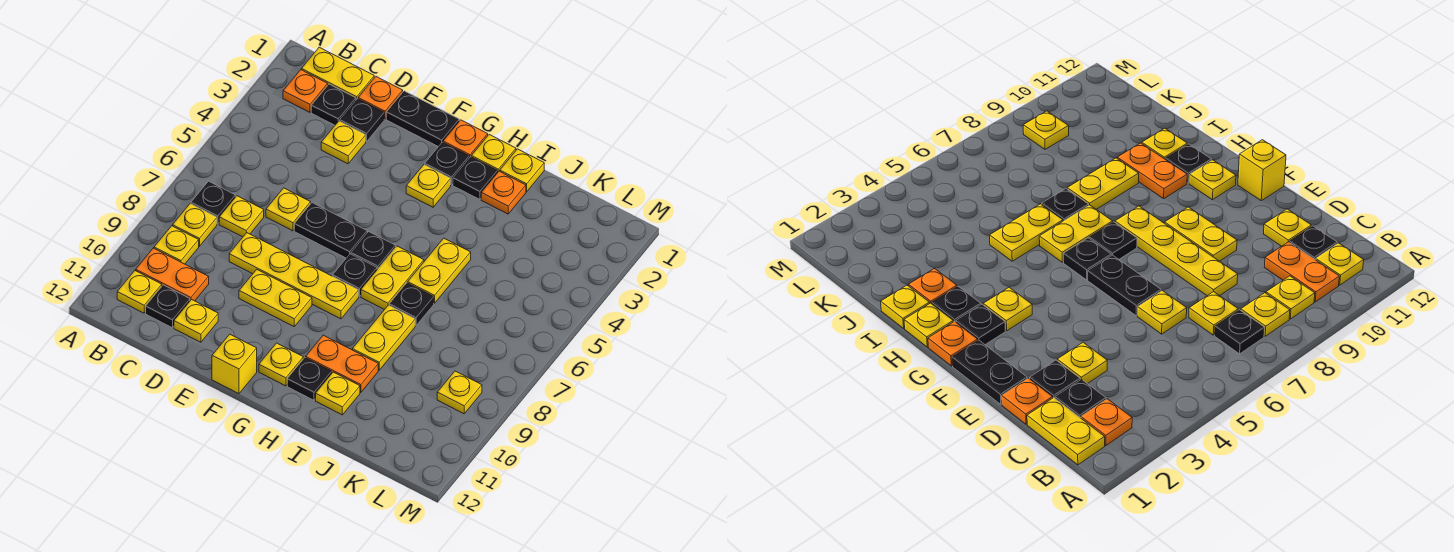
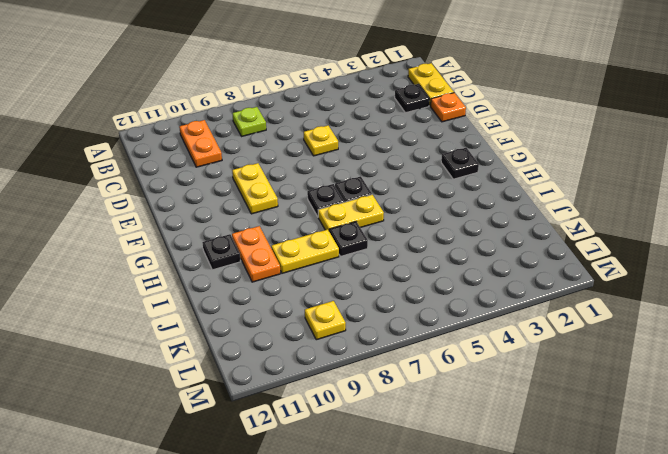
lime 1x1 plate [232,107,266,136] -> yellow 1x1 plate [173,204,217,246]
none -> orange 1x1 plate [283,70,328,112]
none -> black 1x1 plate [191,181,235,224]
none -> yellow 1x1 plate [154,226,199,264]
none -> yellow 1x1 plate [117,271,162,313]

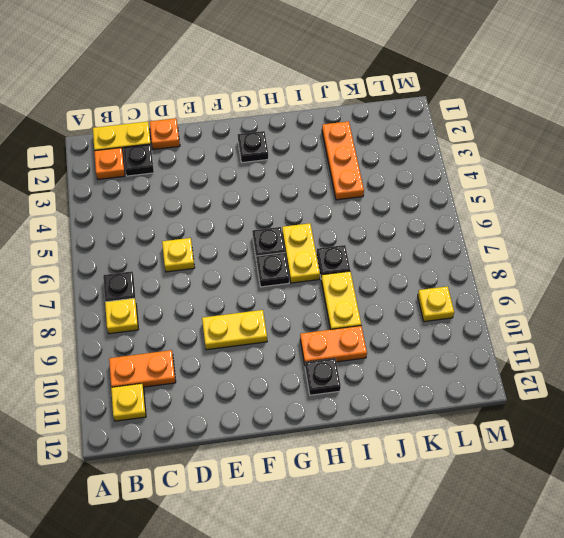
orange 1x3 plate [322,121,364,200] -> none
none -> yellow 1x1 plate [154,226,199,264]
none -> yellow 1x1 plate [219,196,264,237]
none -> black 1x1 plate [146,285,190,328]
none -> black 1x1 plate [340,99,384,141]

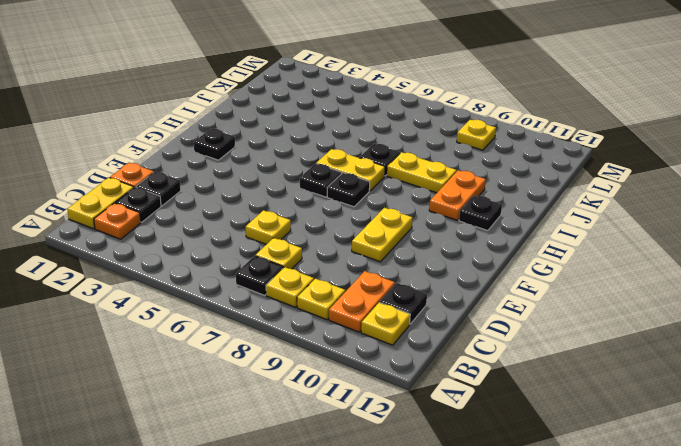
none -> yellow 1x1 plate [321,121,366,164]
none -> yellow 1x4 plate [229,233,359,319]
none -> yellow 1x1 plate [174,300,218,342]
none -> black 1x2 plate [386,91,459,147]

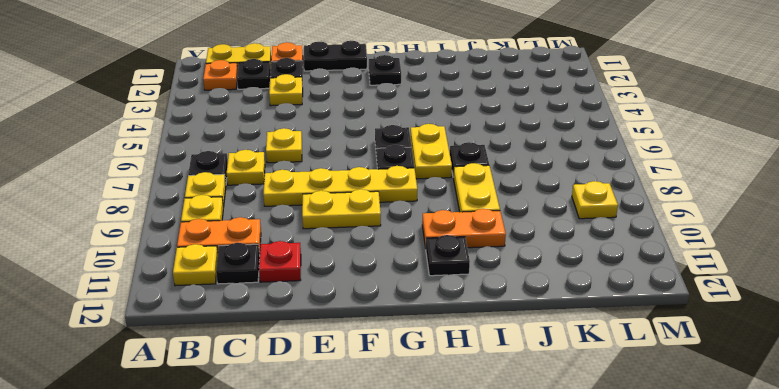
red 1x1 plate [259,241,301,282] -> yellow 1x1 plate [174,300,218,342]
none -> black 1x2 plate [294,203,367,258]
none -> yellow 1x1 brick [212,334,257,394]
none -> orange 1x1 plate [443,120,488,158]
none -> yellow 1x1 plate [406,165,451,207]

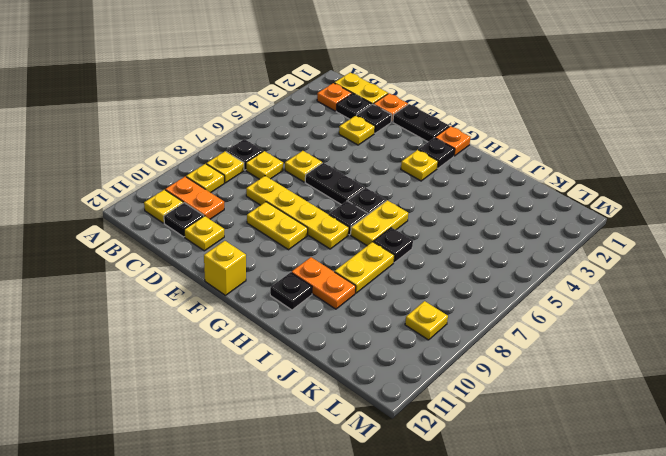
none -> yellow 1x1 plate [259,343,303,386]
none -> yellow 1x1 plate [471,135,516,172]
none -> black 1x1 plate [453,157,498,200]
none -> yellow 1x1 plate [500,149,544,192]

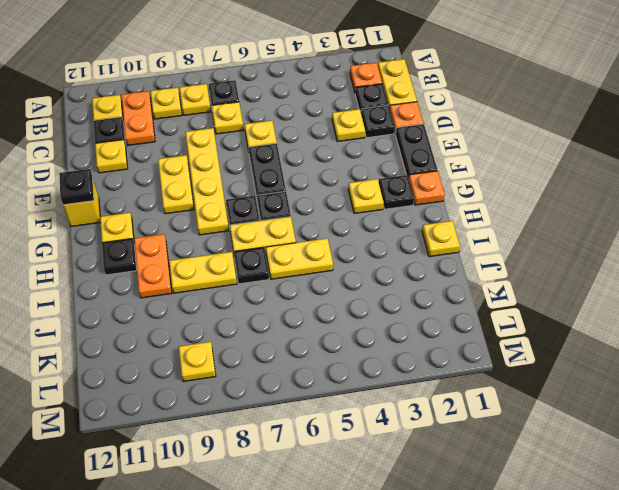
black 1x1 plate [59,169,94,205] -> black 1x1 plate moved to [453,157,498,200]
none -> yellow 1x1 plate [471,135,516,172]
none -> orange 1x1 plate [481,171,526,214]
none -> yellow 1x1 plate [316,372,360,415]

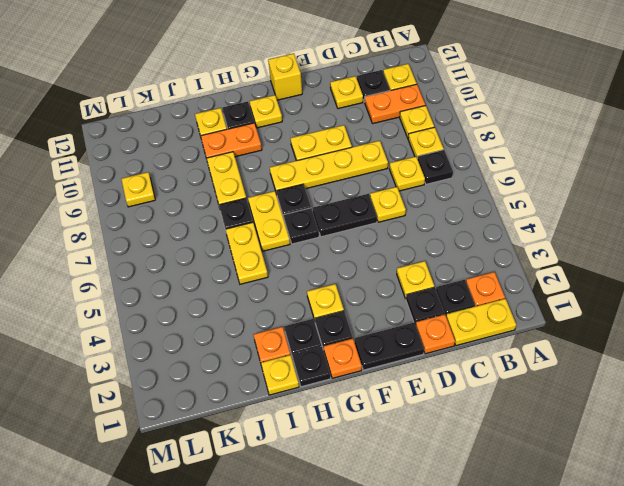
black 1x1 plate [292,347,331,387] -> yellow 1x1 plate [471,135,516,172]

